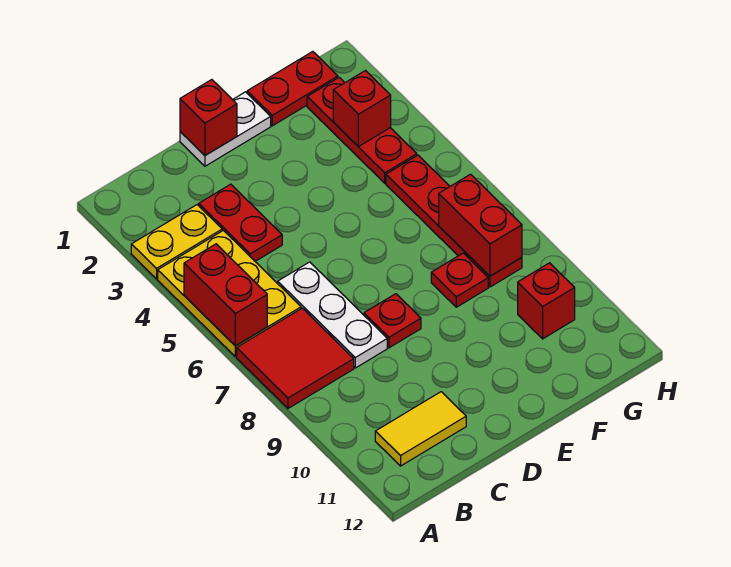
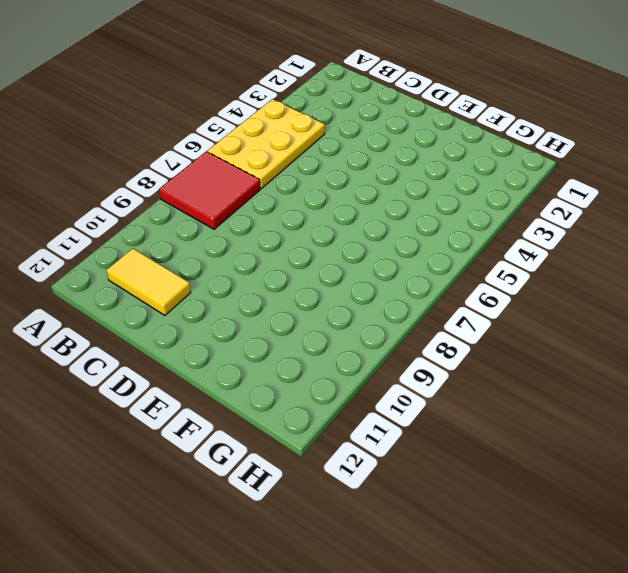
none -> yellow 1x2 plate [131,205,222,279]
none -> red 1x2 plate [199,184,282,261]
none -> white 1x3 plate [278,262,387,368]

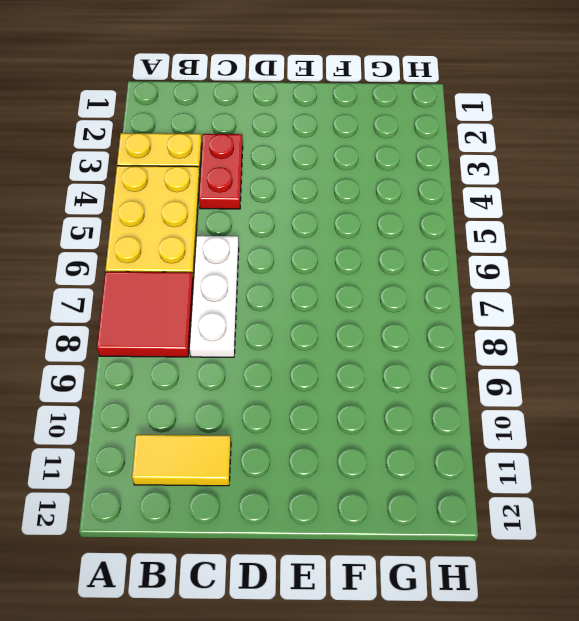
none -> white 1x2 plate [180,92,271,166]
none -> red 1x1 plate [364,294,421,348]
none -> red 1x2 plate [247,52,338,126]

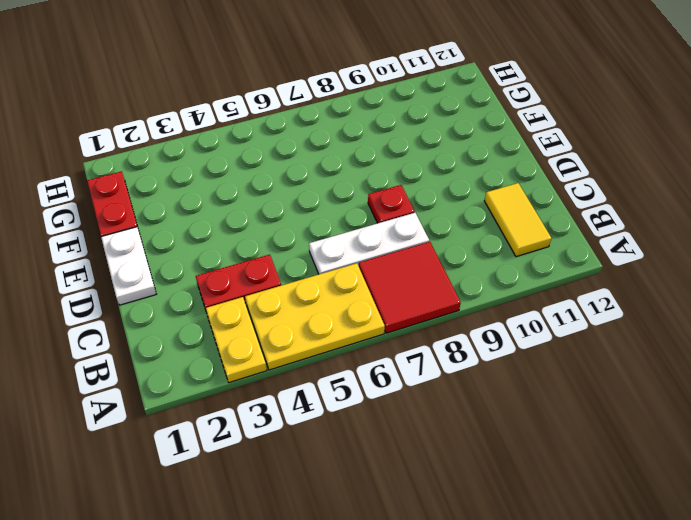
none -> red 1x1 plate [431,253,488,307]
none -> red 1x3 plate [307,77,417,183]
none -> red 1x4 plate [386,155,522,287]

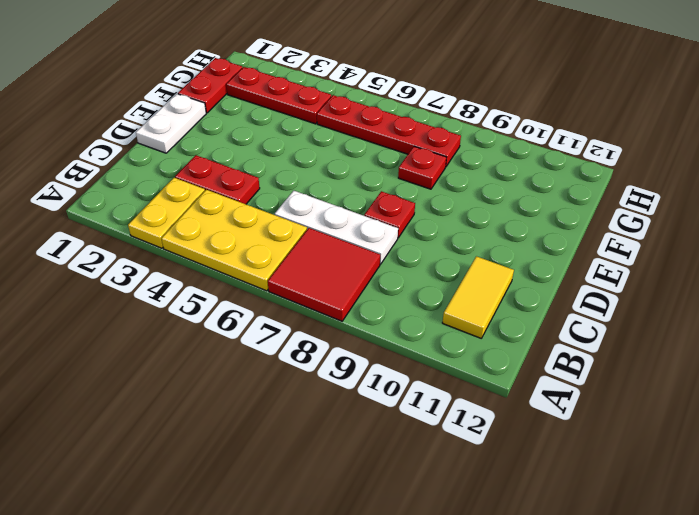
none -> red 1x1 brick [518,263,575,339]
none -> red 1x2 brick [184,244,267,346]
none -> red 1x1 brick [180,80,237,155]

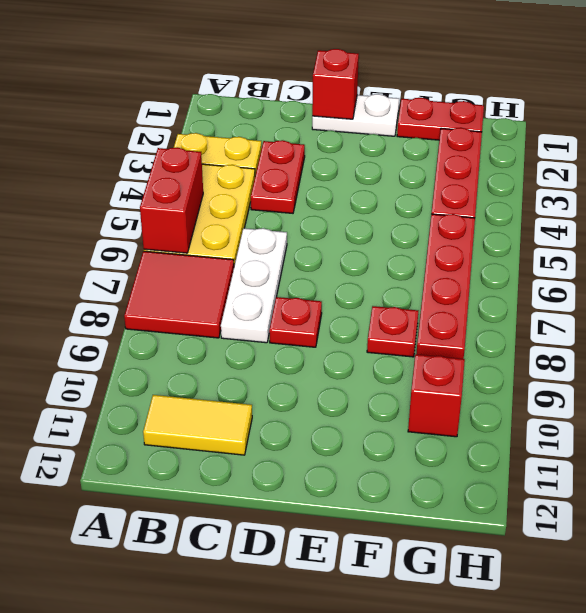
none -> red 1x1 brick [333,71,391,147]
none -> red 1x2 brick [439,174,522,276]

